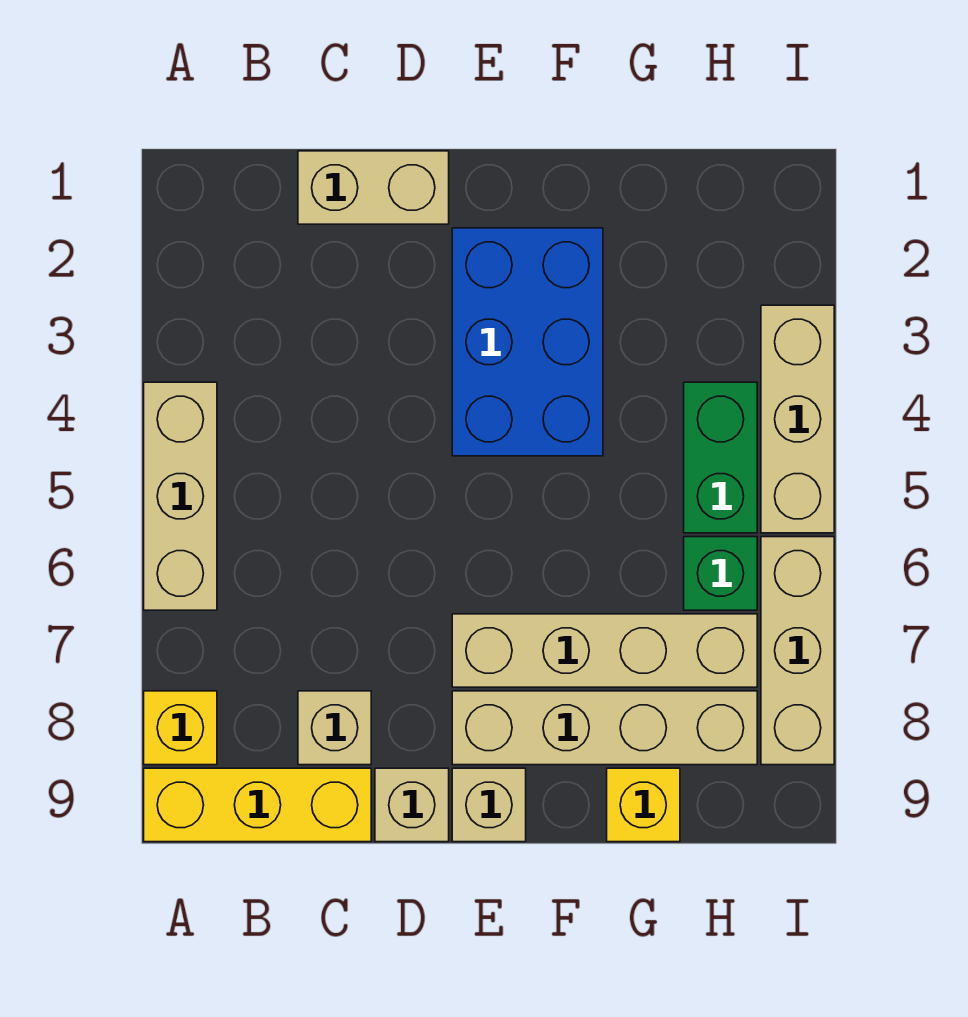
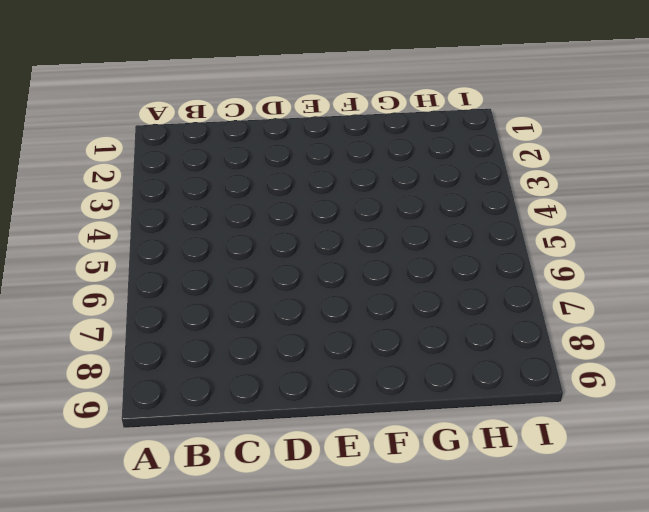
none -> tan 1x3 brick [144,382,217,610]
none -> yellow 1x1 brick [144,691,217,765]
none -> yellow 1x3 brick [144,768,371,842]

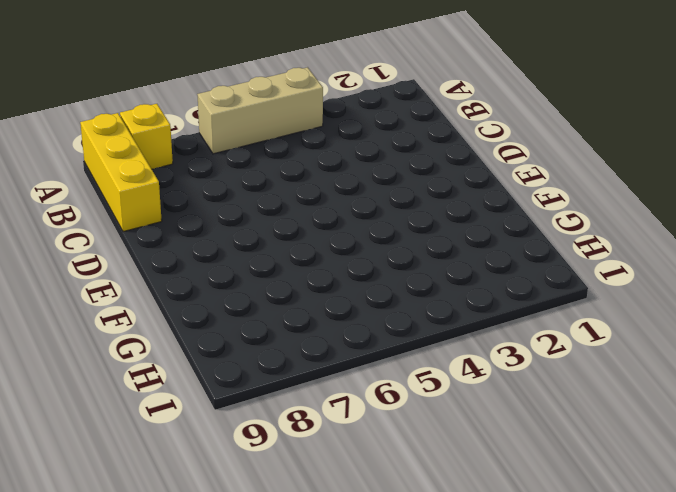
none -> tan 1x2 brick [298,151,449,224]
none -> tan 1x1 brick [298,691,371,765]
none -> tan 1x1 brick [375,768,449,842]

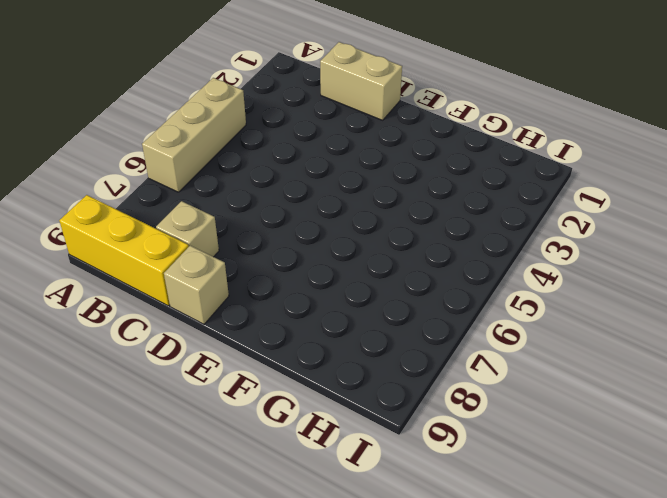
none -> yellow 1x1 brick [144,691,217,765]
none -> blue 2x3 brick [452,228,603,456]
none -> tan 1x4 brick [452,614,757,687]

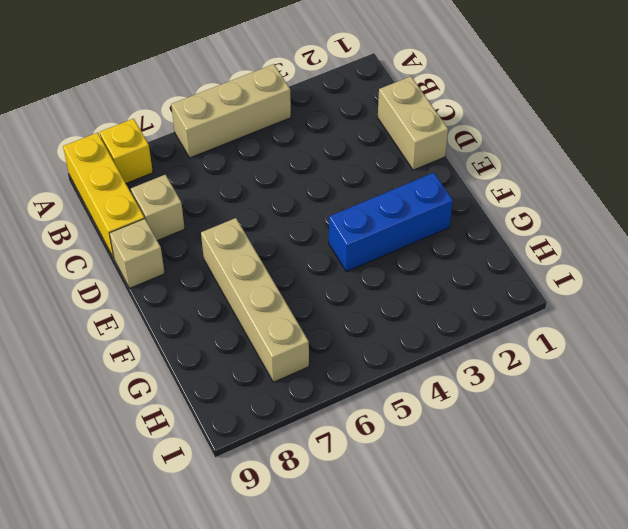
blue 1x3 brick [329,173,453,272] -> blue 2x3 brick [452,228,603,456]
none -> tan 1x4 brick [452,691,757,765]
none -> tan 1x1 brick [452,768,526,842]
none -> yellow 1x1 brick [607,768,680,842]

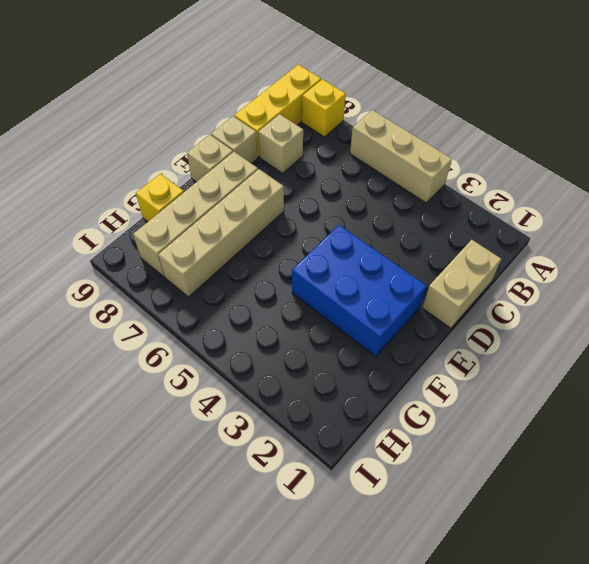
none -> green 1x2 brick [684,382,757,533]
none -> green 1x1 brick [684,537,757,610]
none -> tan 1x3 brick [761,305,834,533]

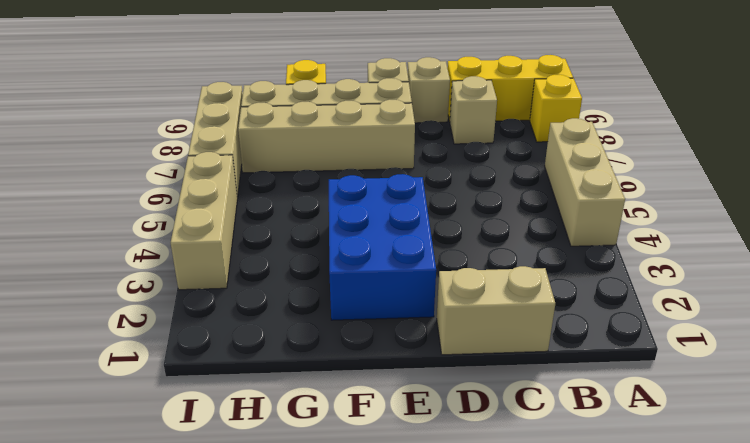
none -> green 1x2 brick [684,382,757,533]
none -> green 1x1 brick [684,537,757,610]

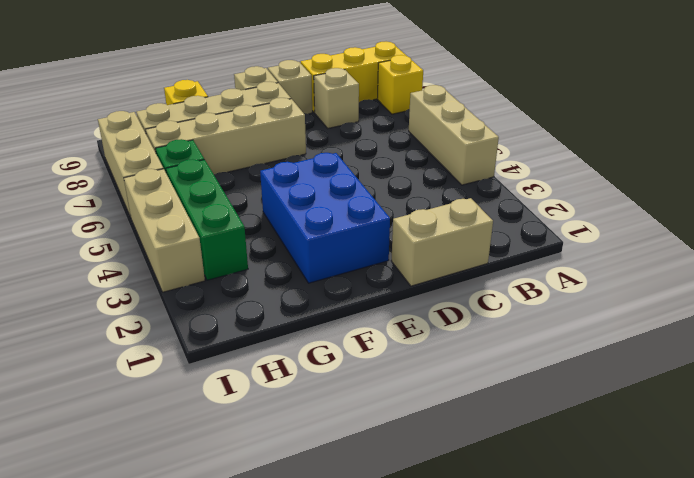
green 1x3 brick [166,159,248,280] -> green 1x2 brick [684,382,757,533]

